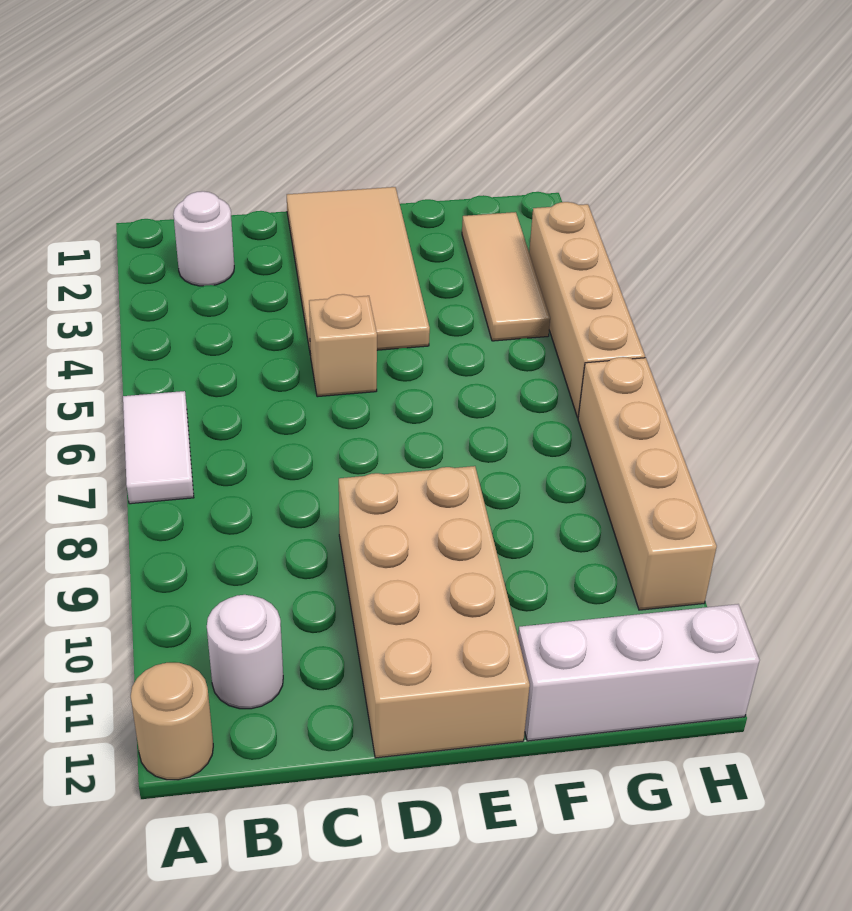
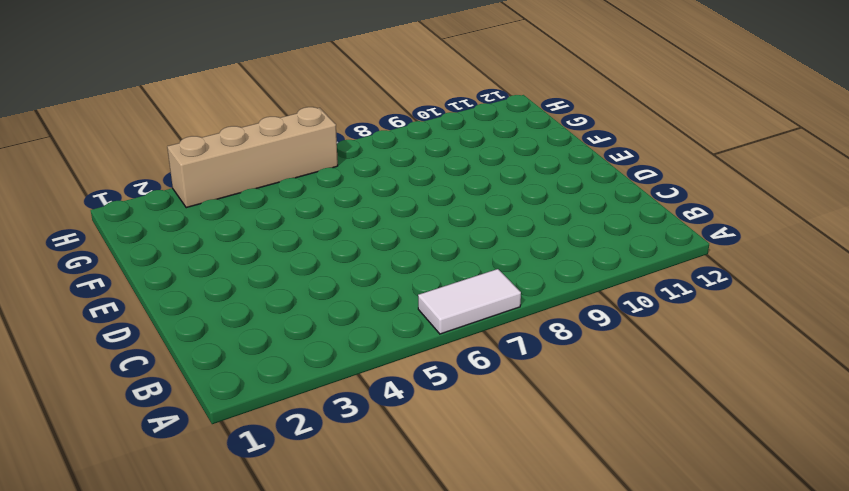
none -> tan 1x1 round brick [131,663,213,780]
none -> white 1x1 round brick [173,191,234,286]

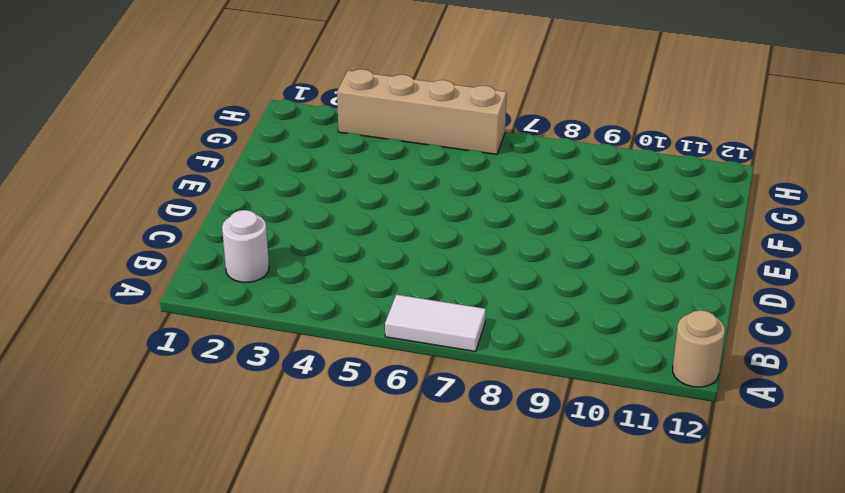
none -> white 1x1 round brick [207,595,283,709]
none -> tan 2x4 tile [287,187,430,355]

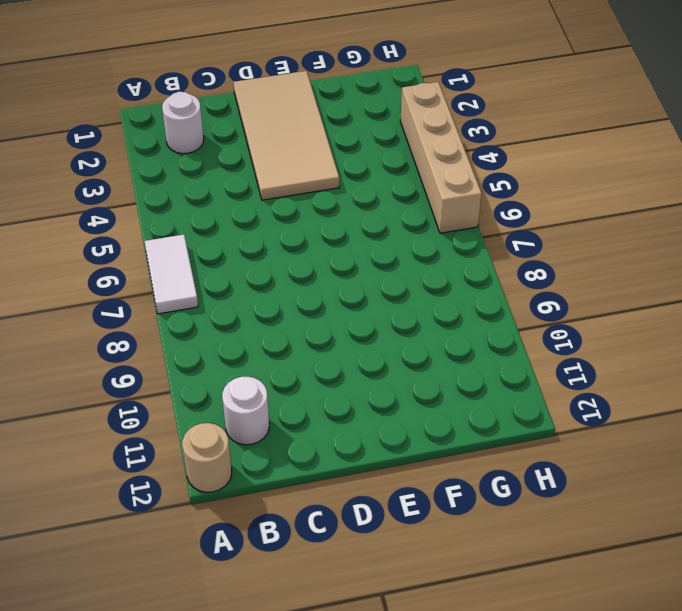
none -> tan 1x1 brick [309,294,377,397]
none -> tan 2x4 brick [339,466,530,758]

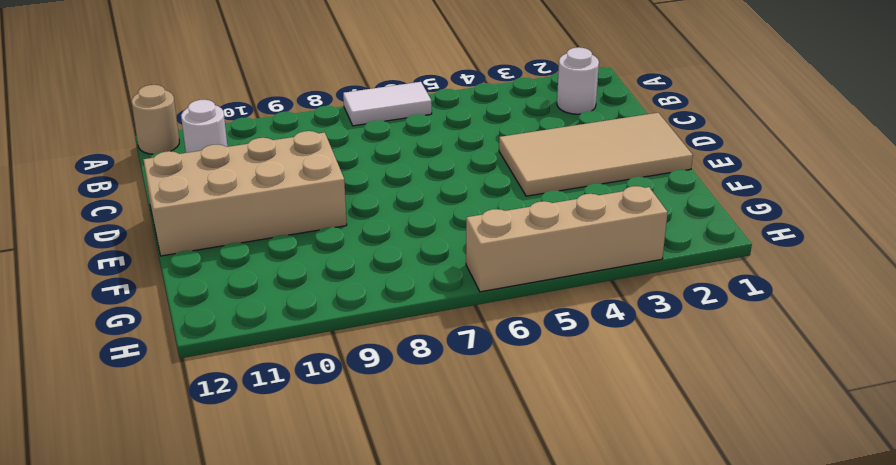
none -> tan 1x1 brick [309,294,377,397]
none -> white 1x3 brick [518,604,760,741]

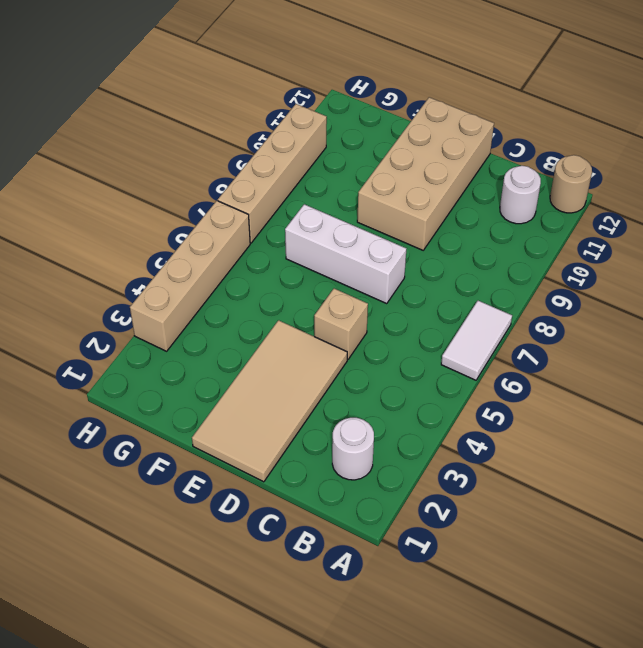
white 1x3 brick [285,204,406,303] -> white 1x3 brick moved to [518,604,760,741]
none -> tan 1x3 tile [462,212,550,341]

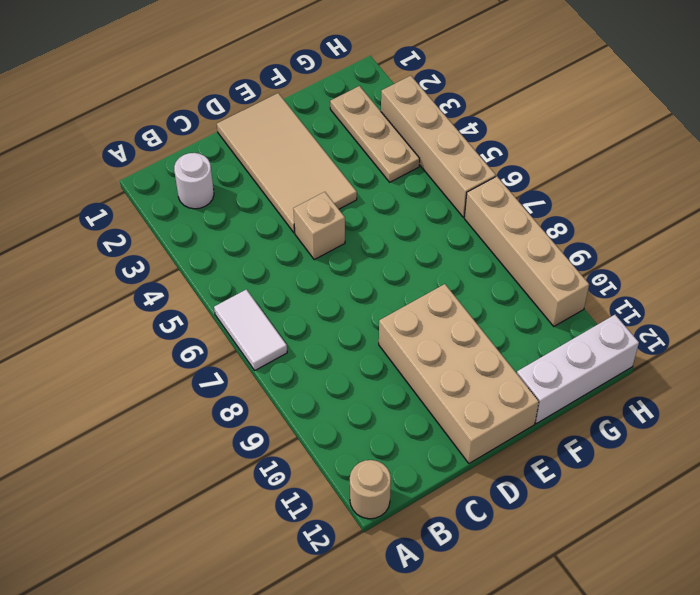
tan 1x3 plate [330,86,420,182] -> tan 1x3 tile [462,212,550,341]
none -> white 1x1 round brick [207,595,283,709]

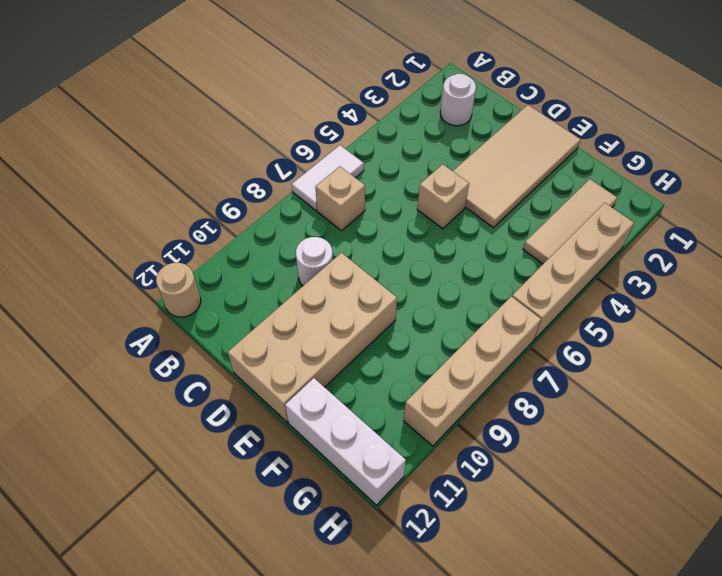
tan 1x1 brick [316,166,365,231] -> none
white 1x1 round brick [296,237,333,286] -> white 1x1 round brick moved to [207,595,283,709]

